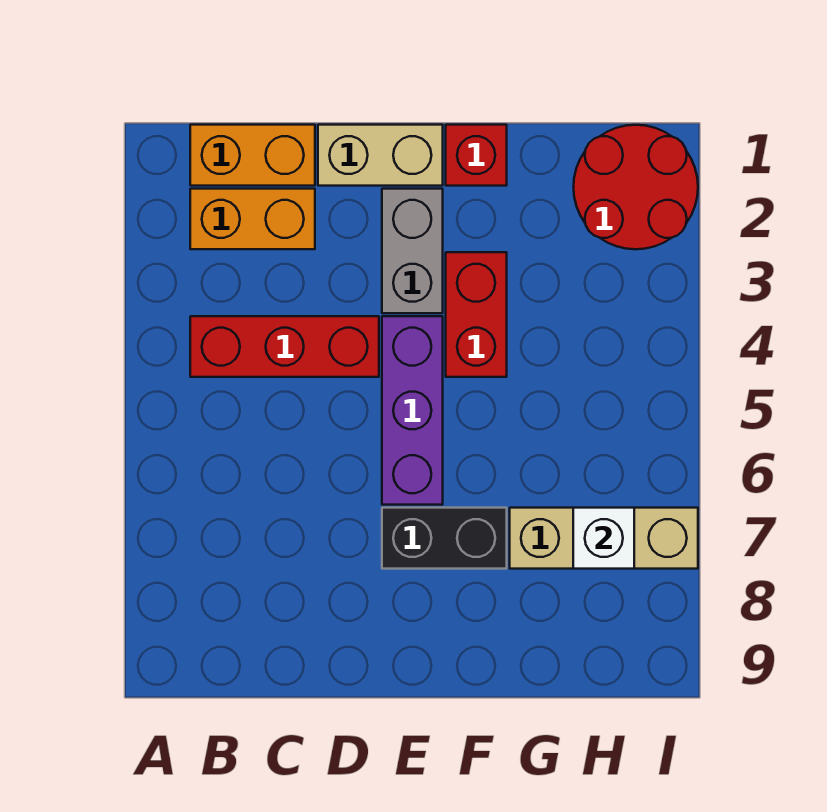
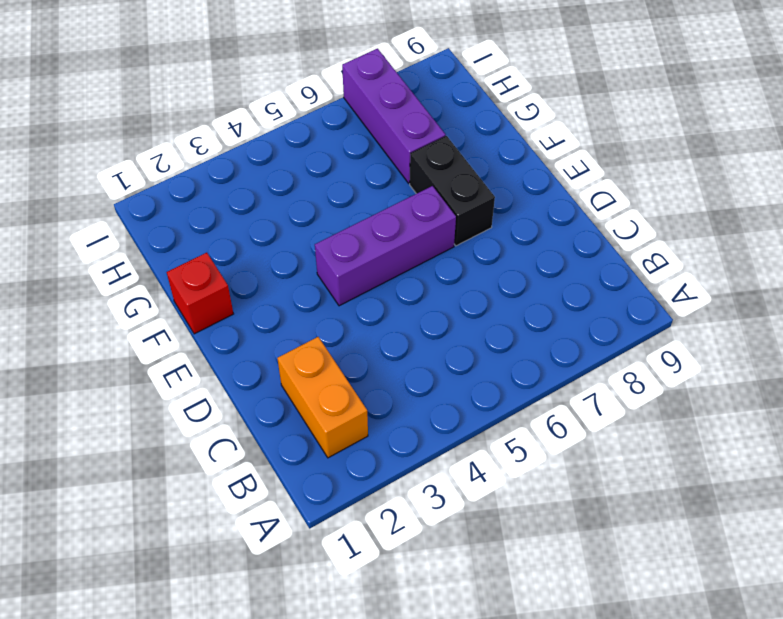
purple 1x3 brick [342,49,446,183] -> tan 1x3 brick [510,508,698,569]
none -> orange 1x2 brick [190,125,315,186]
none -> red 1x3 brick [190,316,379,377]
none -> tan 1x2 brick [318,125,443,186]

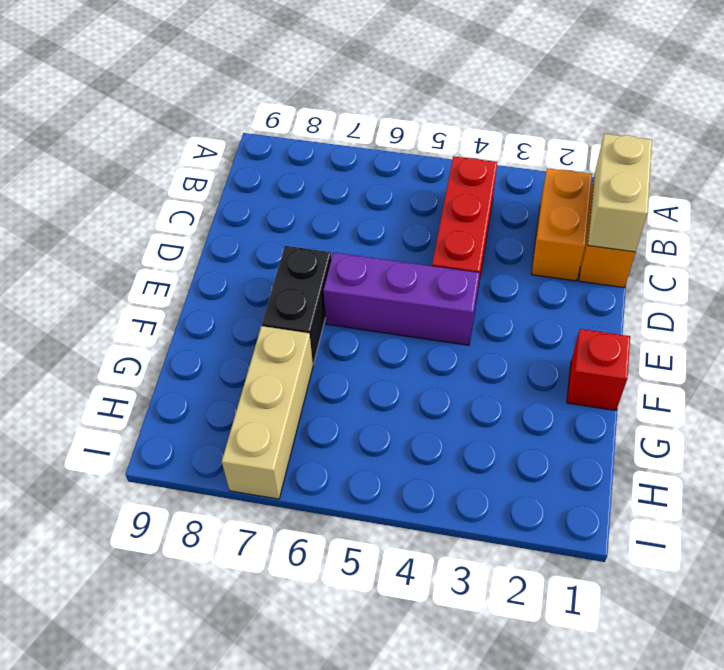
tan 1x2 brick [588,134,652,252] -> tan 1x2 brick moved to [318,125,443,186]
none -> grey 1x2 brick [382,189,443,313]
none -> red 1x2 brick [446,252,507,377]
none -> red 2x2 round brick [574,125,698,249]

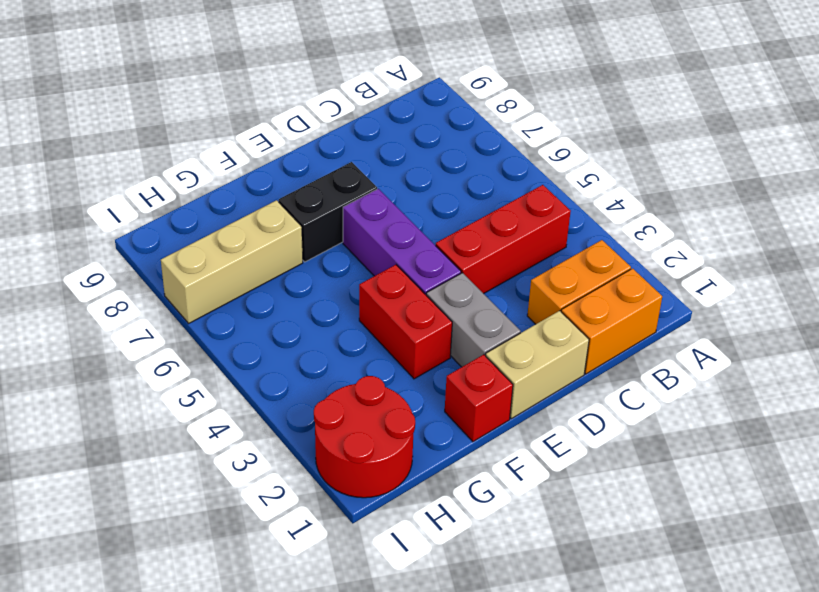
none -> white 1x1 brick [573,508,634,569]

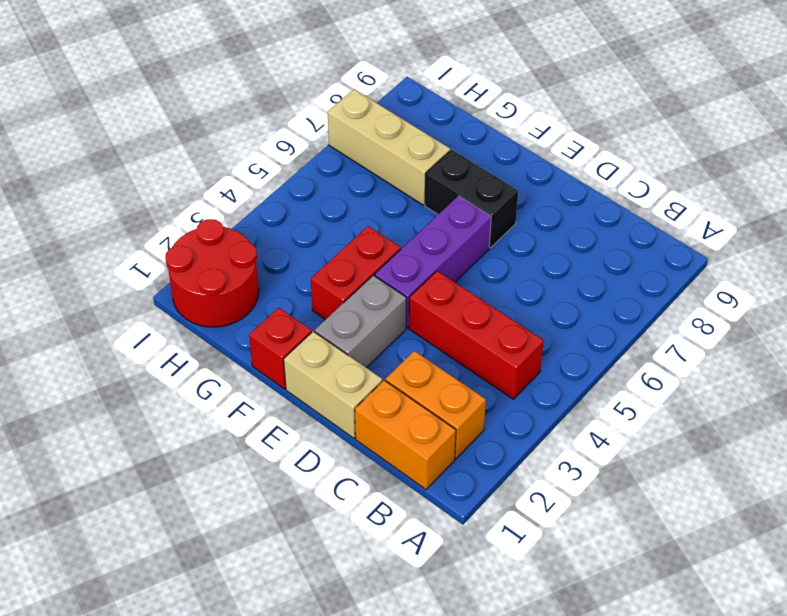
none -> white 1x1 brick [573,508,634,569]

